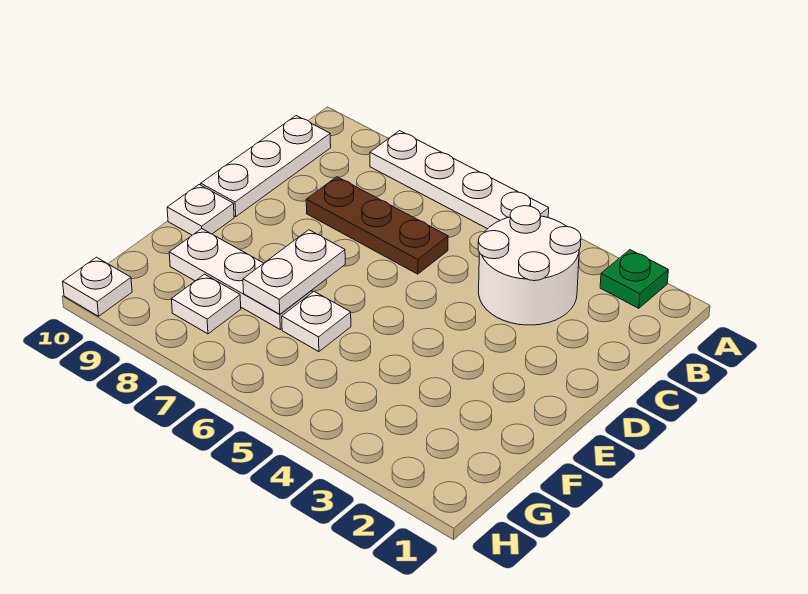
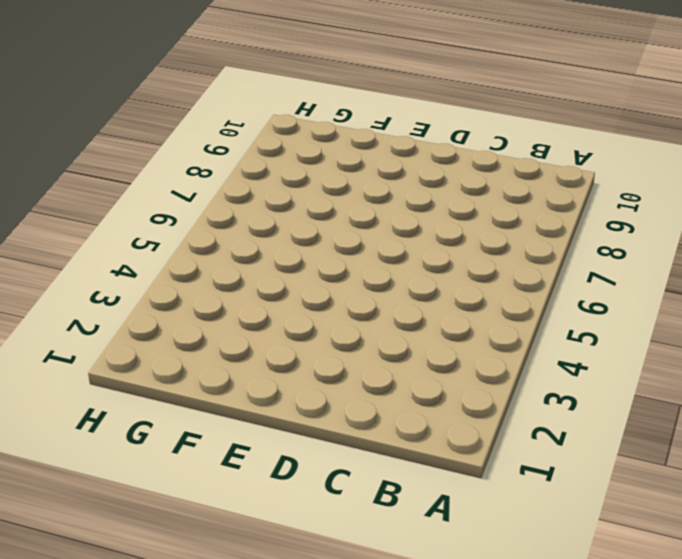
none -> green 1x1 plate [600,250,668,308]
none -> white 1x4 plate [370,131,549,229]

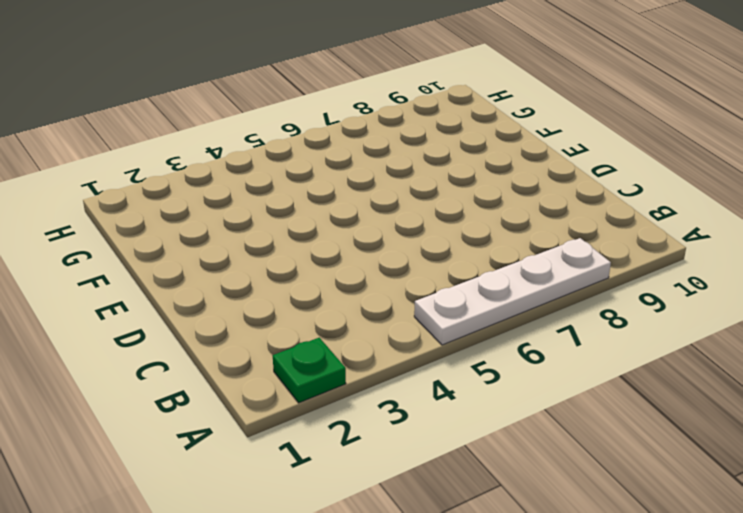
none -> white 2x2 round brick [478,206,581,325]
none -> white 1x3 plate [201,116,331,216]

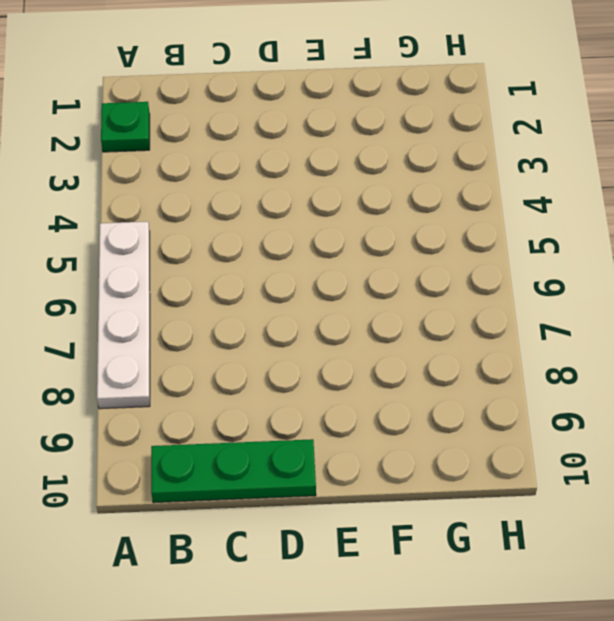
green 1x3 plate [151,439,316,503] -> white 1x3 plate [201,116,331,216]
none -> white 2x2 round brick [478,206,581,325]
none -> brown 1x3 plate [306,177,448,274]

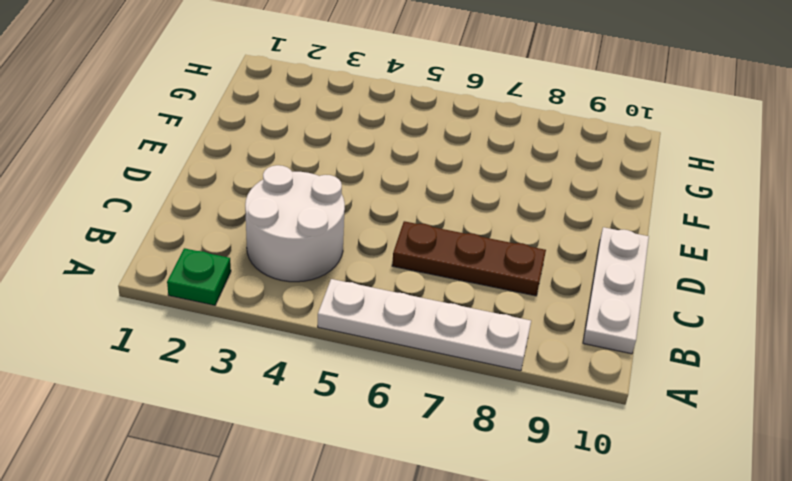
none -> white 1x1 plate [167,185,234,235]
none -> white 1x1 plate [282,291,351,352]

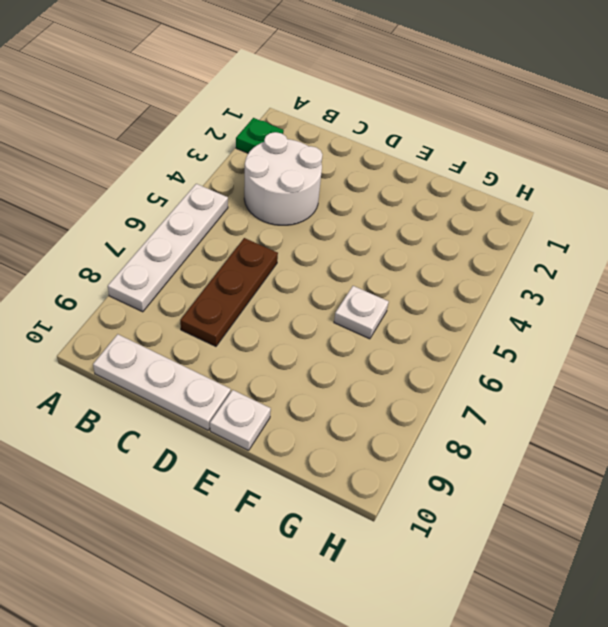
none -> white 1x3 plate [169,229,312,329]
none -> white 1x1 plate [171,274,241,334]

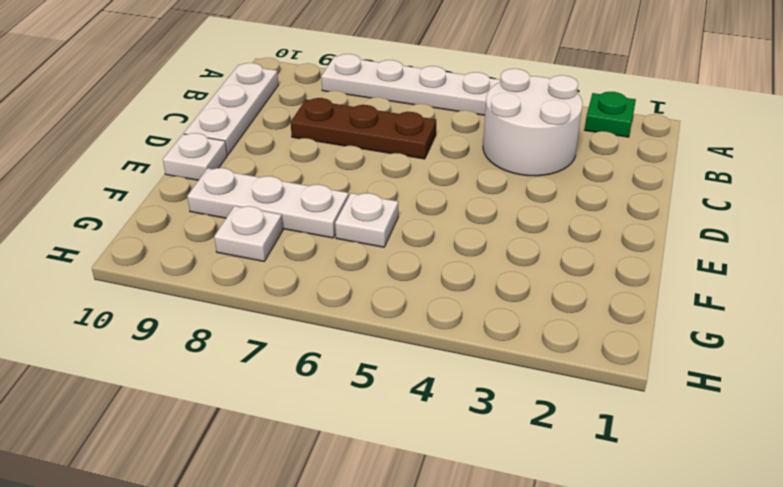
none -> white 1x1 plate [63,257,132,316]
none -> white 1x2 plate [243,230,345,314]

